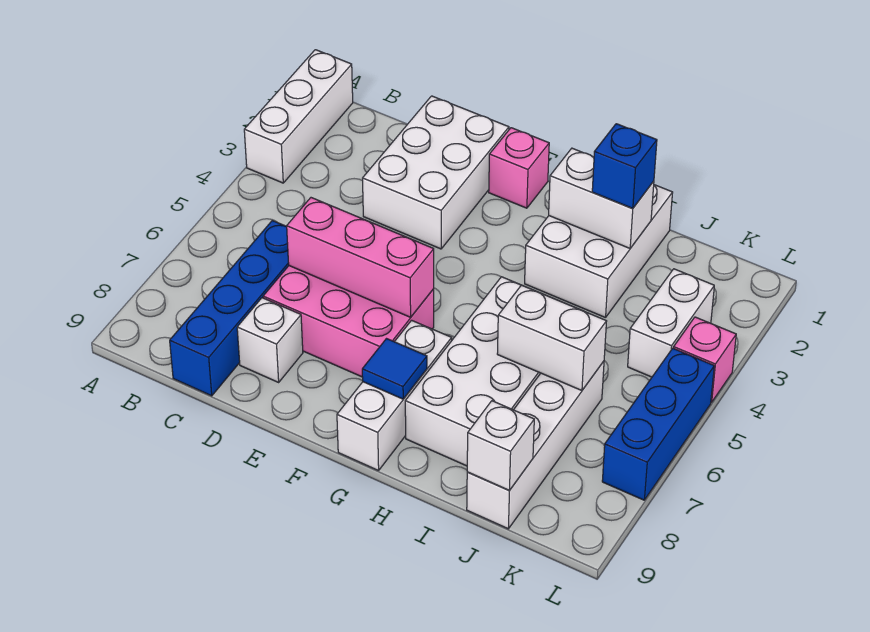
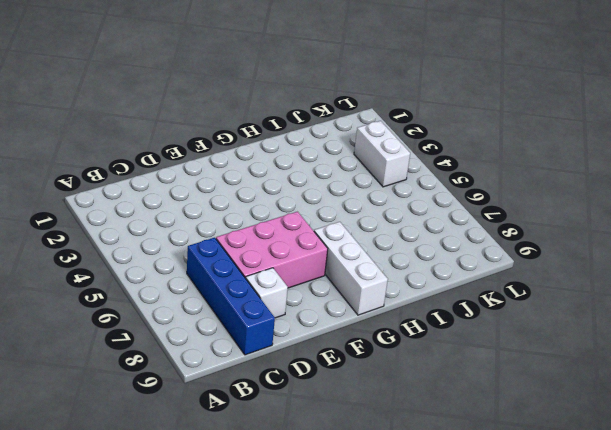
none -> white 1x3 brick [244,50,353,183]
none -> white 2x3 brick [363,96,509,249]
none -> pink 1x1 brick [489,128,549,208]

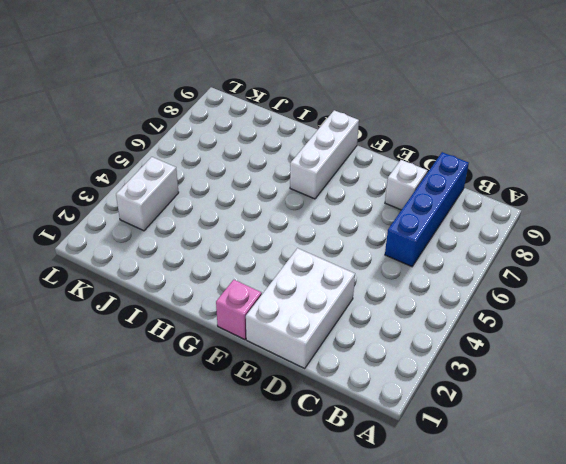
none -> white 1x3 brick [244,50,353,183]
none -> pink 2x3 brick [263,266,434,377]
none -> white 2x3 brick [525,185,673,318]

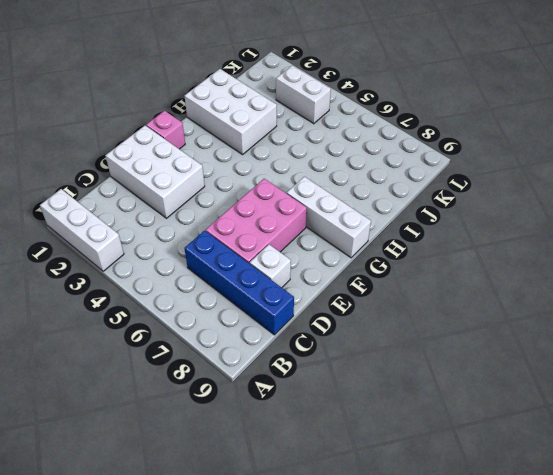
none -> white 2x4 brick [405,277,541,466]
none -> white 1x4 brick [467,361,604,529]
none -> pink 1x1 brick [674,317,736,402]

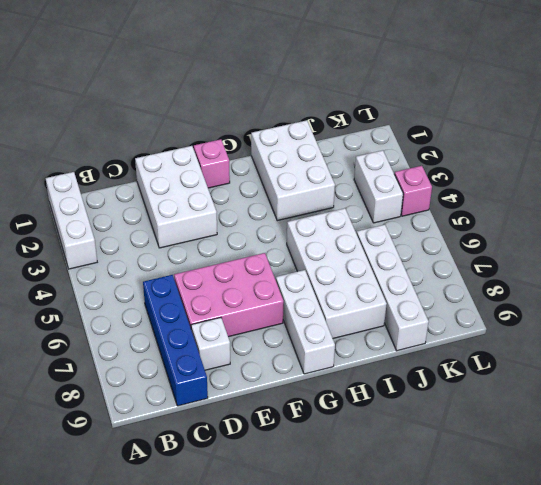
none -> blue 1x3 brick [602,348,714,500]
none -> pink 1x3 brick [286,198,434,317]
none -> blue 1x1 tile [362,339,427,399]

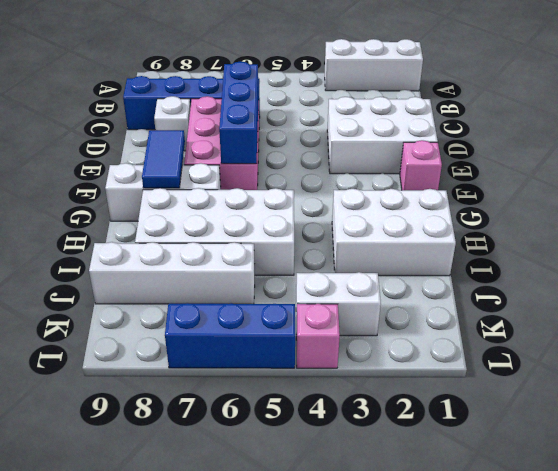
blue 1x3 brick [219,61,259,164] -> pink 1x3 brick [286,198,434,317]
blue 1x2 tile [142,130,185,188] -> blue 1x1 tile [362,339,427,399]
none -> white 1x2 brick [549,148,654,248]
none -> white 1x2 brick [497,285,607,391]
none -> white 1x1 brick [467,401,534,490]

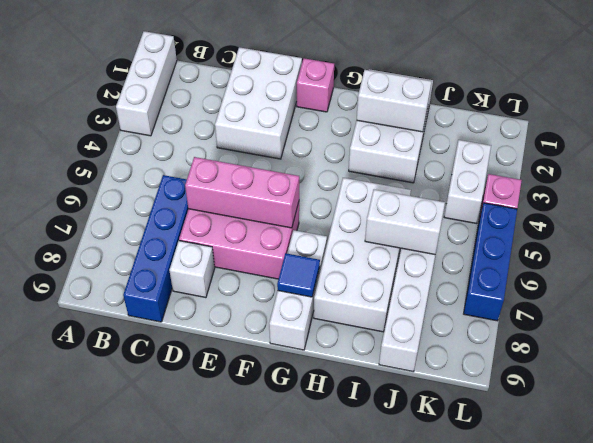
none -> white 1x1 brick [467,401,534,490]
none -> blue 1x1 brick [592,124,657,208]

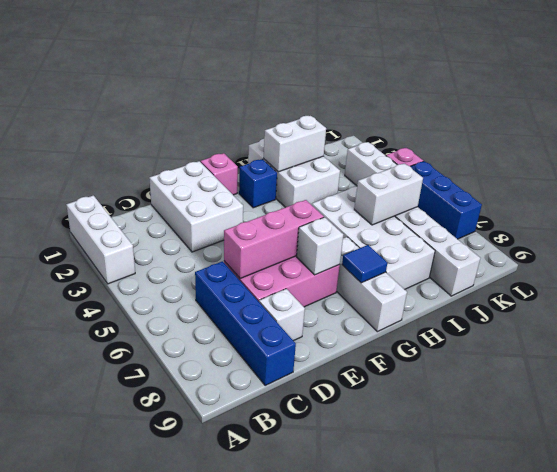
white 1x1 brick [297,217,343,275] -> white 1x1 brick moved to [467,401,534,490]
blue 1x1 brick [239,159,277,208] -> blue 1x1 brick moved to [592,124,657,208]

